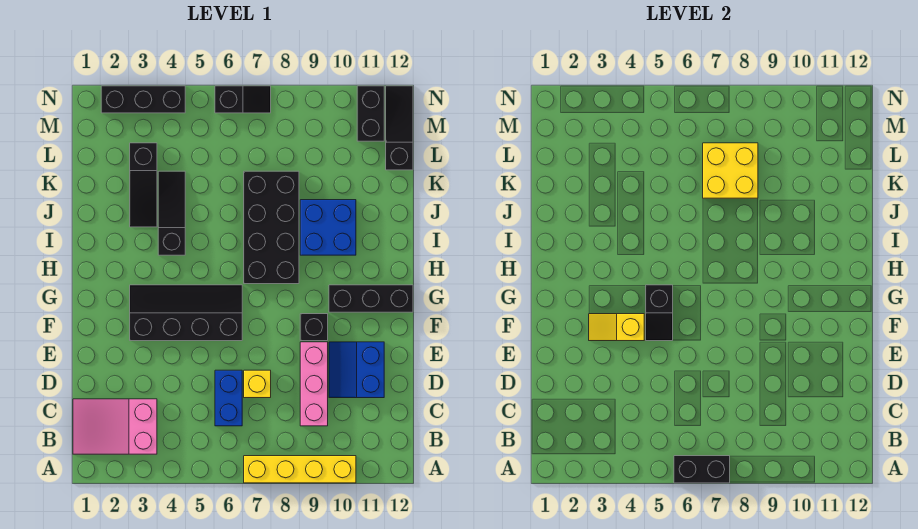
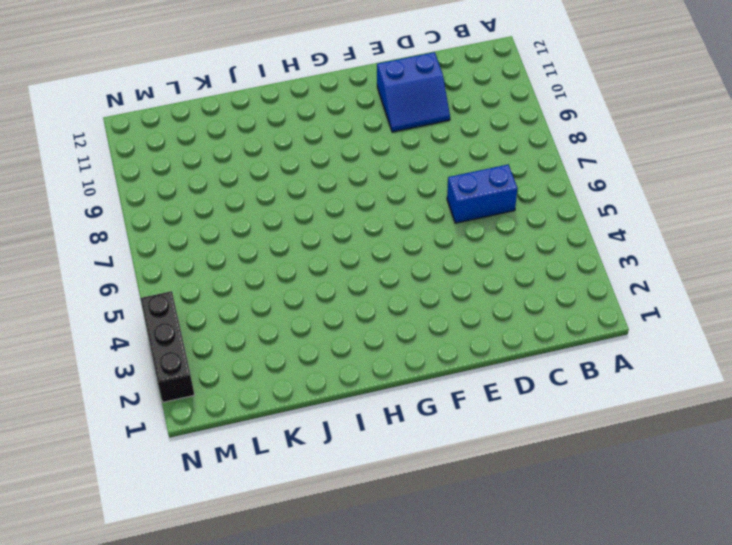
none -> yellow 1x4 brick [244,456,356,483]
none -> pink 2x3 slope [73,399,157,454]
none -> pink 1x3 brick [300,342,328,426]

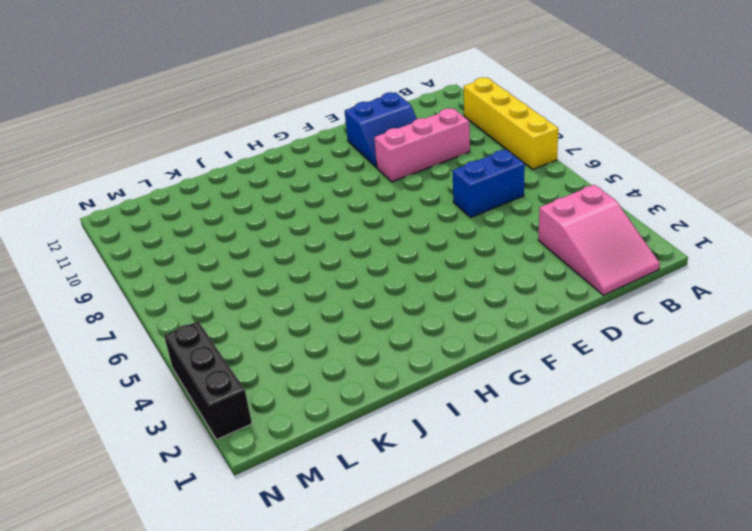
none -> yellow 1x1 brick [244,370,271,398]
none -> black 2x4 slope [130,285,242,341]
none -> black 1x1 brick [300,314,328,341]

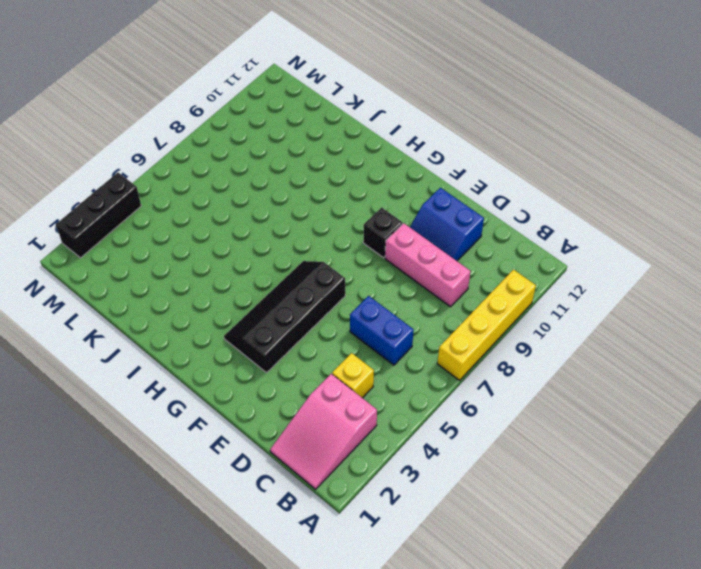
yellow 1x1 brick [332,353,374,398] -> yellow 1x1 brick moved to [244,370,271,398]
none -> black 1x3 brick [329,285,413,312]
none -> black 2x4 brick [244,171,299,284]
none -> black 1x3 slope [158,171,185,255]

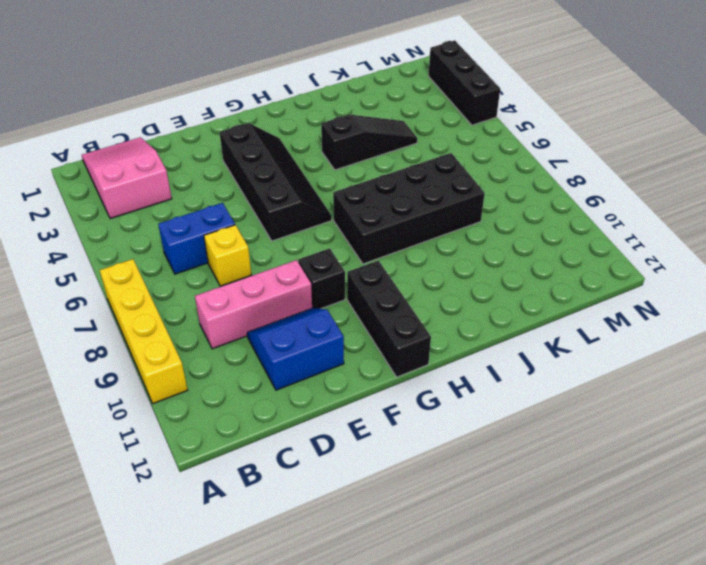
none -> blue 2x2 brick [300,200,356,255]
none -> black 1x3 slope [130,143,157,227]
none -> black 1x3 slope [386,86,413,170]

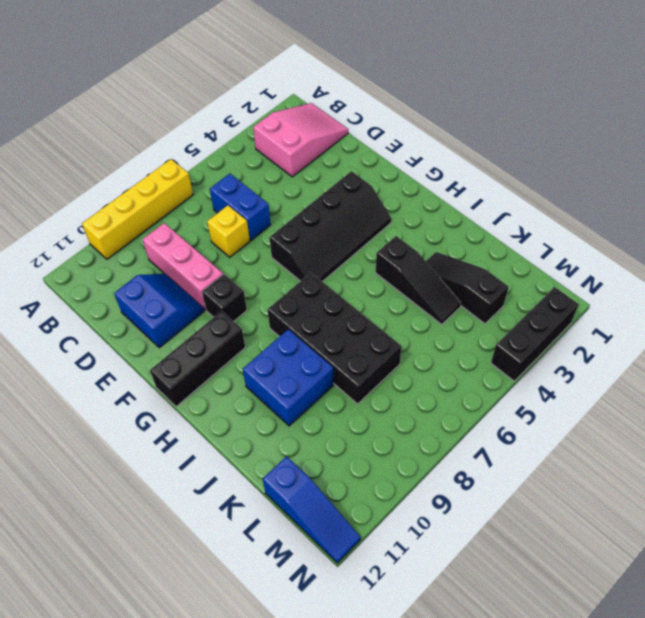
blue 1x3 slope [263,456,361,563] -> black 1x3 slope [386,86,413,170]
none -> black 1x2 brick [357,86,384,141]
none -> black 1x2 slope [215,86,271,113]
none -> black 1x2 brick [674,456,730,483]

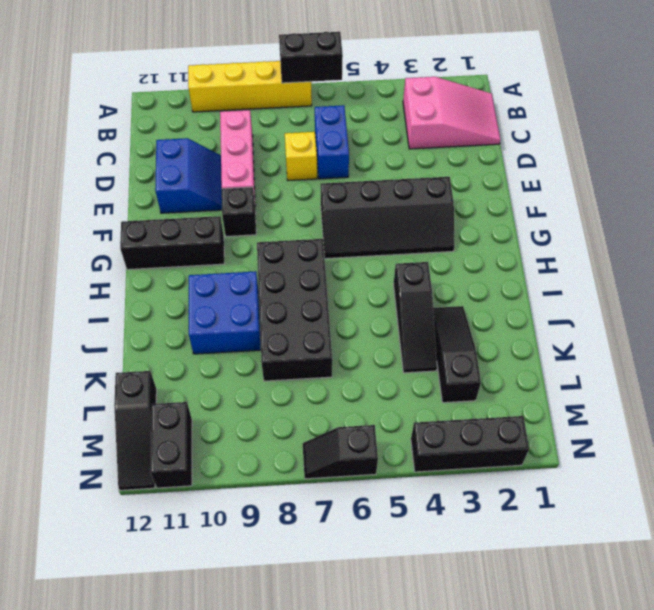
none -> yellow 1x2 slope [589,314,644,341]
none -> black 1x2 slope [646,285,673,341]
none -> yellow 2x2 brick [703,143,758,198]

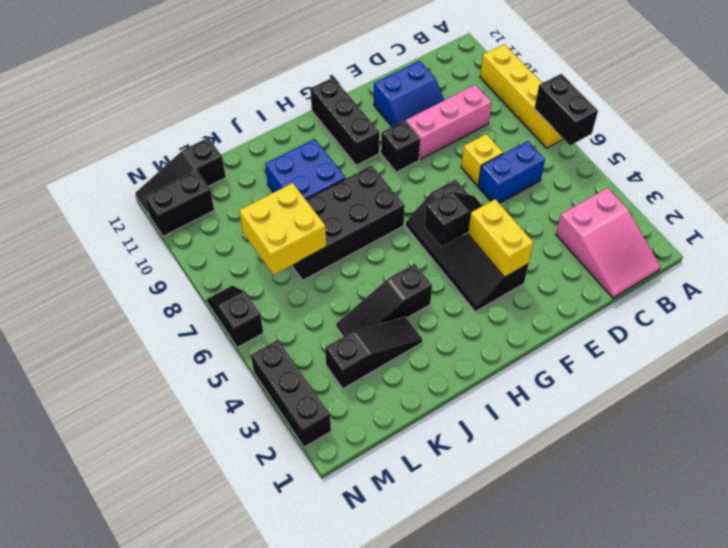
yellow 1x2 brick [468,199,533,277] -> yellow 1x2 slope [589,314,644,341]

